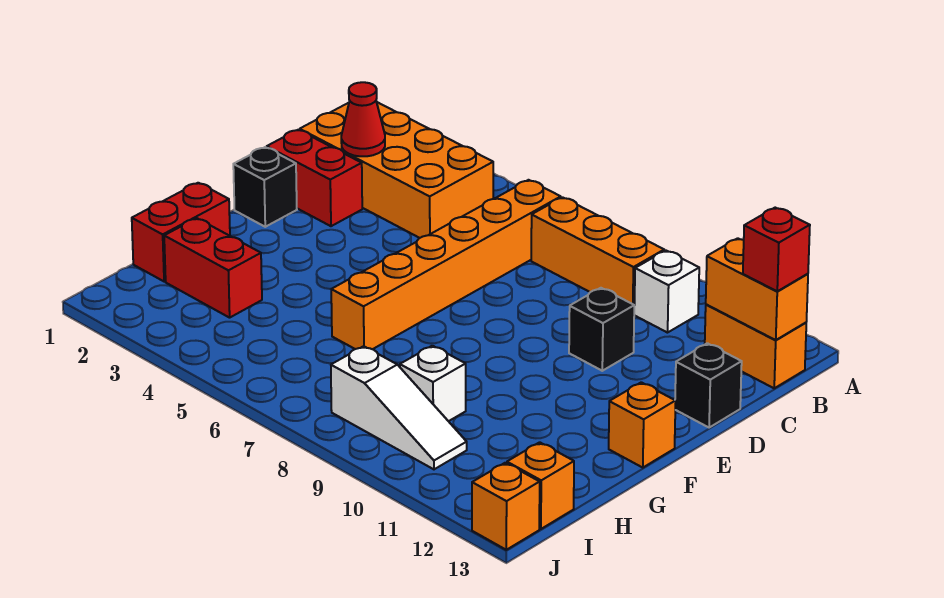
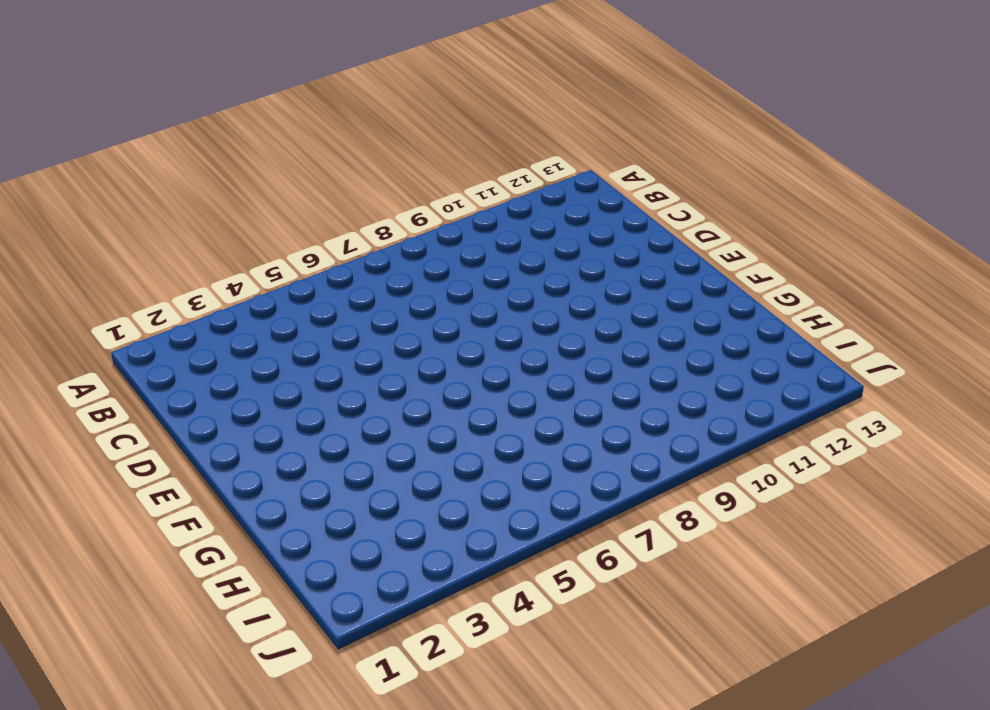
none -> orange 2x4 brick [300,102,493,238]
none -> orange 1x6 brick [331,180,561,349]
none -> orange 1x3 brick [531,197,664,305]

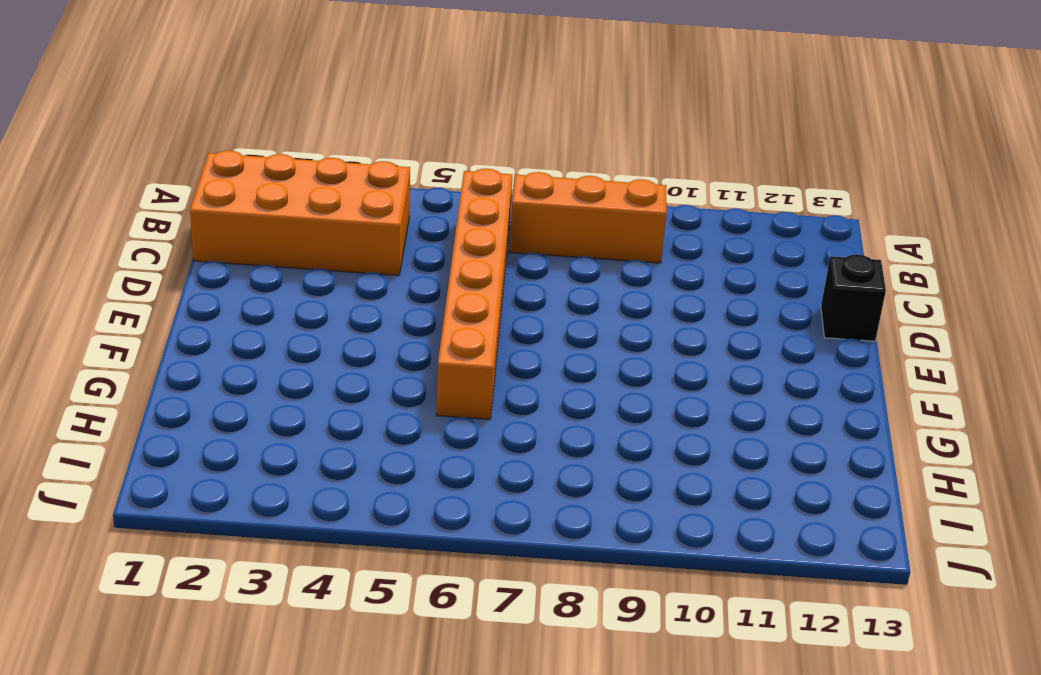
none -> white 1x1 brick [634,251,699,333]
none -> orange 1x2 brick [705,304,806,388]
none -> red 1x2 brick [267,130,362,226]

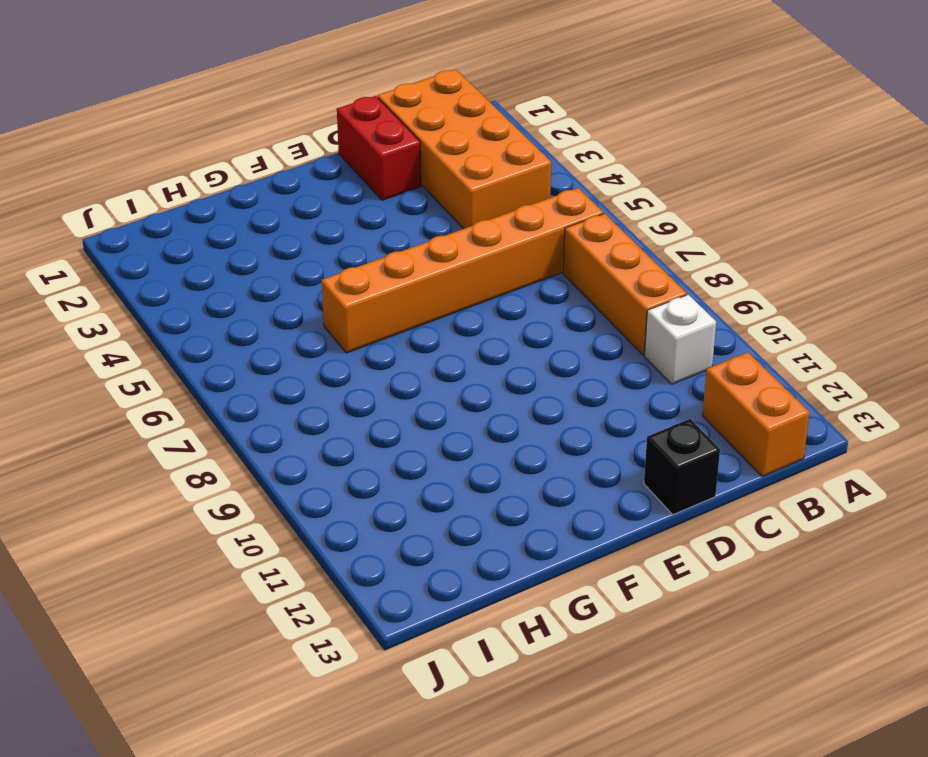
none -> black 1x1 brick [569,288,634,371]
none -> black 1x1 brick [233,147,297,227]
none -> orange 1x1 brick [609,382,676,467]

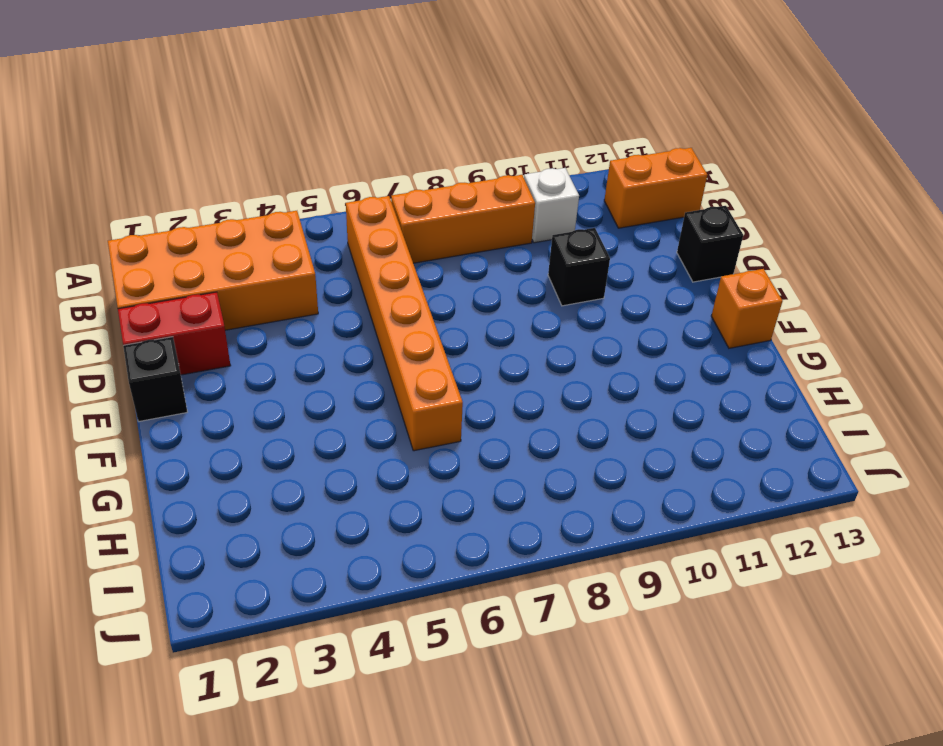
none -> red 1x2 brick [132,183,230,282]
none -> red 1x2 brick [164,218,262,318]
none -> white 1x1 brick [400,346,466,421]

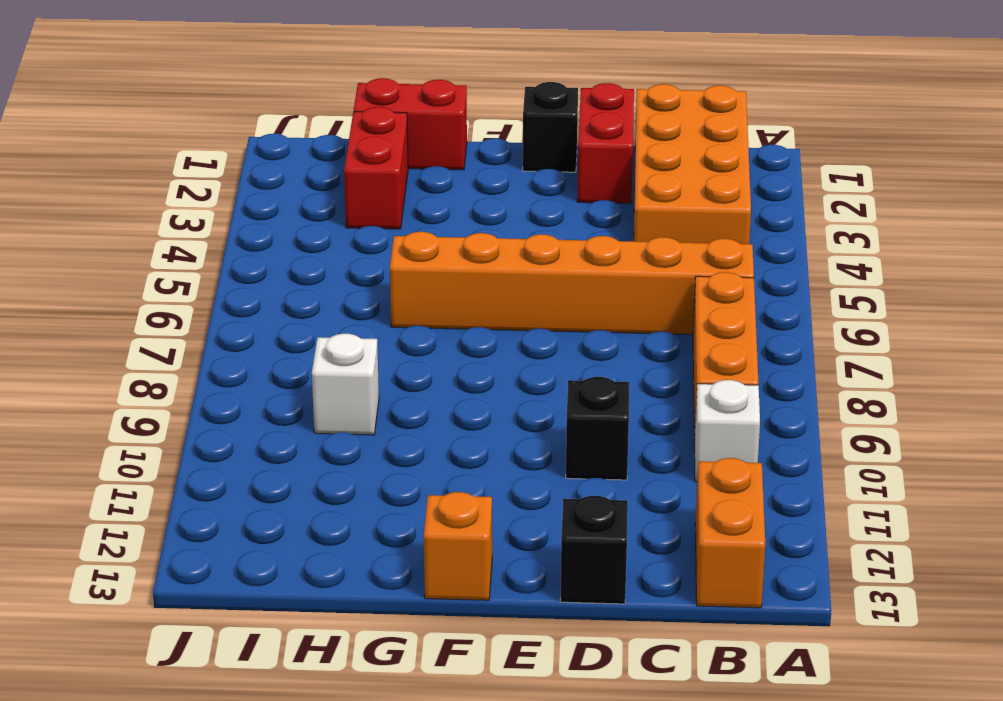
none -> white 1x3 slope [331,346,467,469]
none -> orange 1x1 brick [507,442,574,529]
none -> orange 1x1 brick [472,463,540,550]

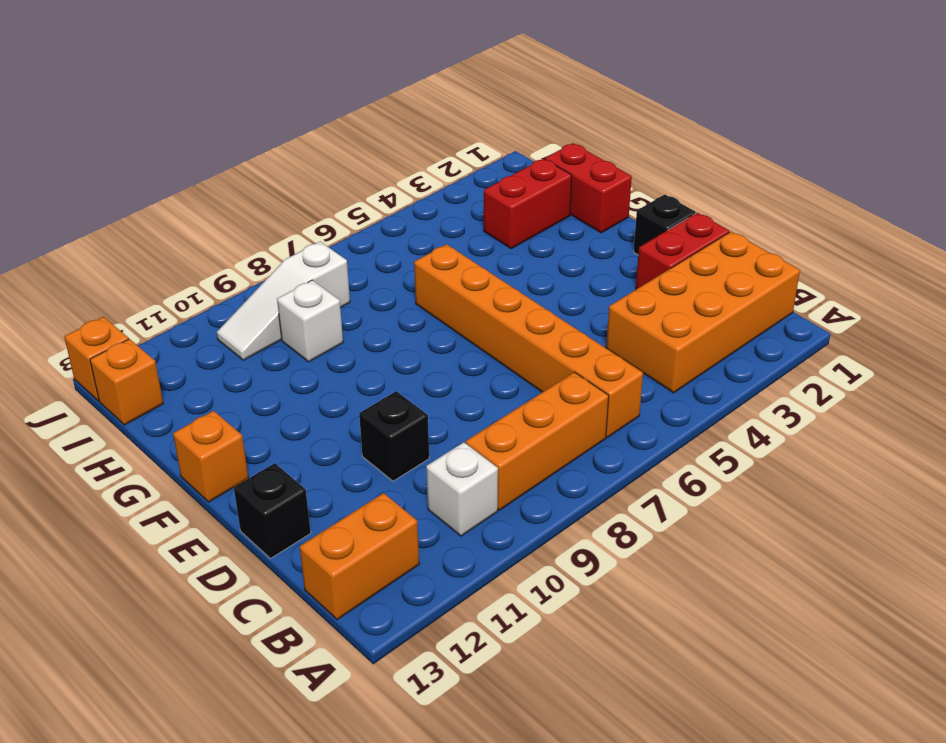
none -> orange 1x2 brick [706,238,808,340]
none -> red 1x1 cone [341,82,385,156]
none -> red 1x1 brick [743,208,810,291]

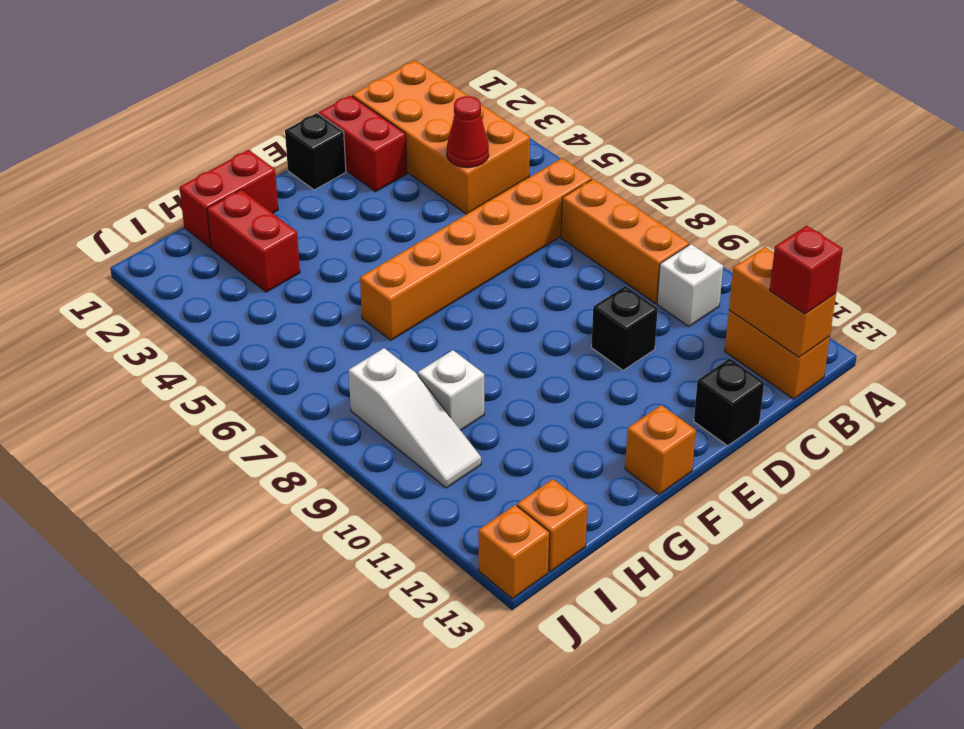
red 1x1 cone [447,96,489,167] -> red 1x1 cone moved to [341,82,385,156]

